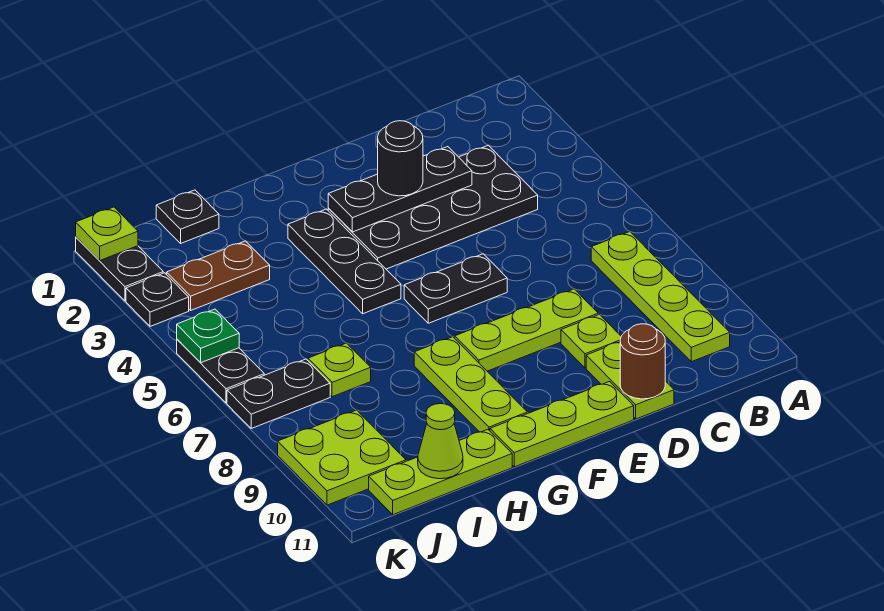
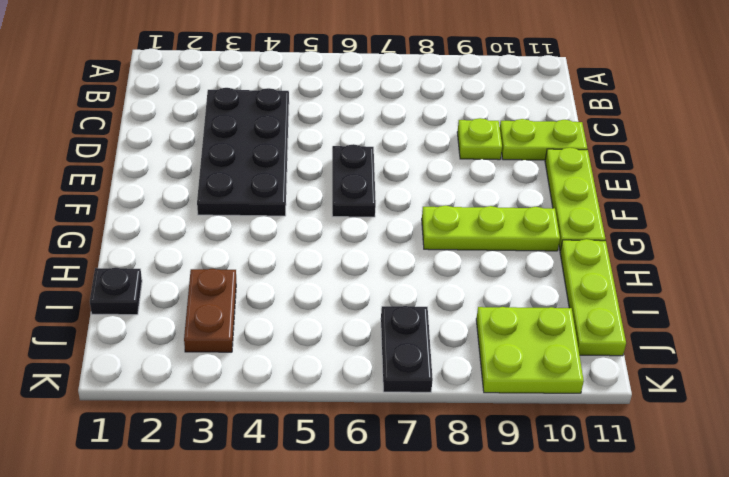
none -> lime 1x4 plate [591,232,730,362]
none -> lime 1x3 plate [455,289,598,371]
none -> black 1x3 plate [288,209,401,314]

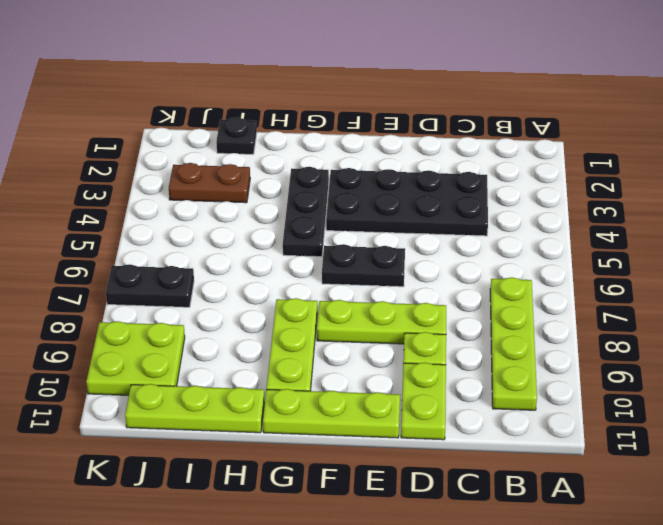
none -> lime 1x1 plate [308,343,371,397]
none -> black 1x2 plate [76,237,163,301]
none -> black 1x1 plate [126,273,189,326]

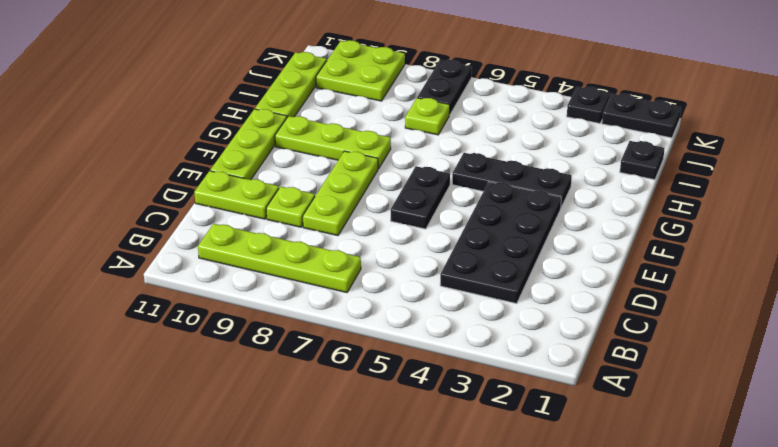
none -> brown 1x2 plate [167,241,270,310]
none -> black 1x2 plate [177,339,264,403]
none -> black 1x3 plate [328,147,472,232]

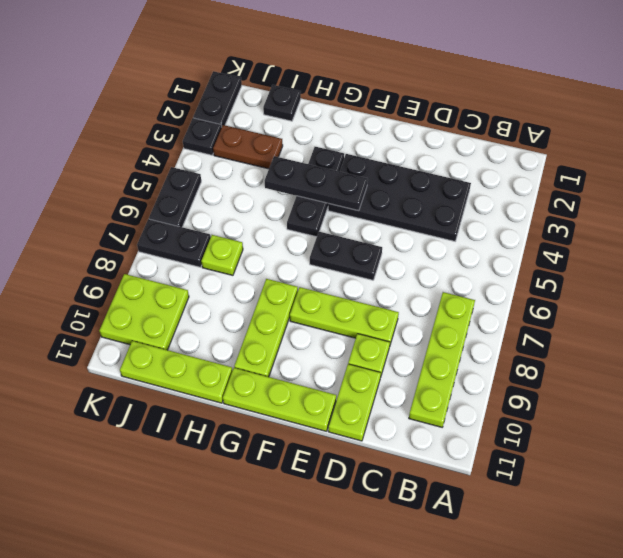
black 1x3 plate [265,156,368,211] -> black 1x3 plate moved to [328,147,472,232]
none -> brown 1x1 round brick [620,324,665,399]
none -> lime 1x1 cone [418,404,463,479]
none -> lime 1x1 plate [76,207,138,261]

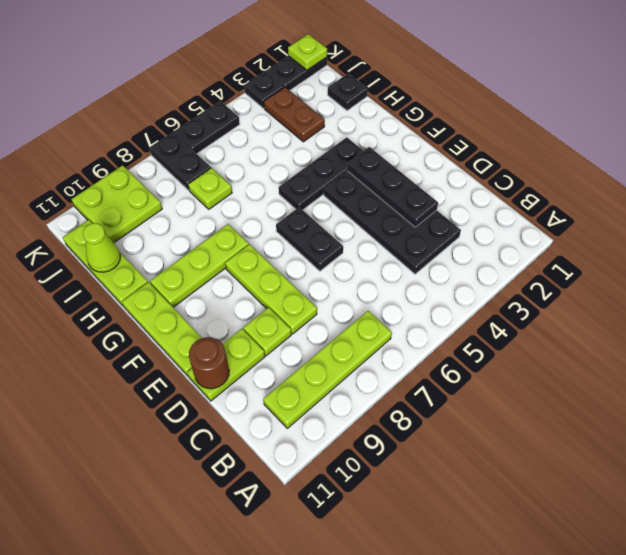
none -> green 1x1 plate [177,309,239,363]
none -> black 1x1 round brick [378,121,423,196]

